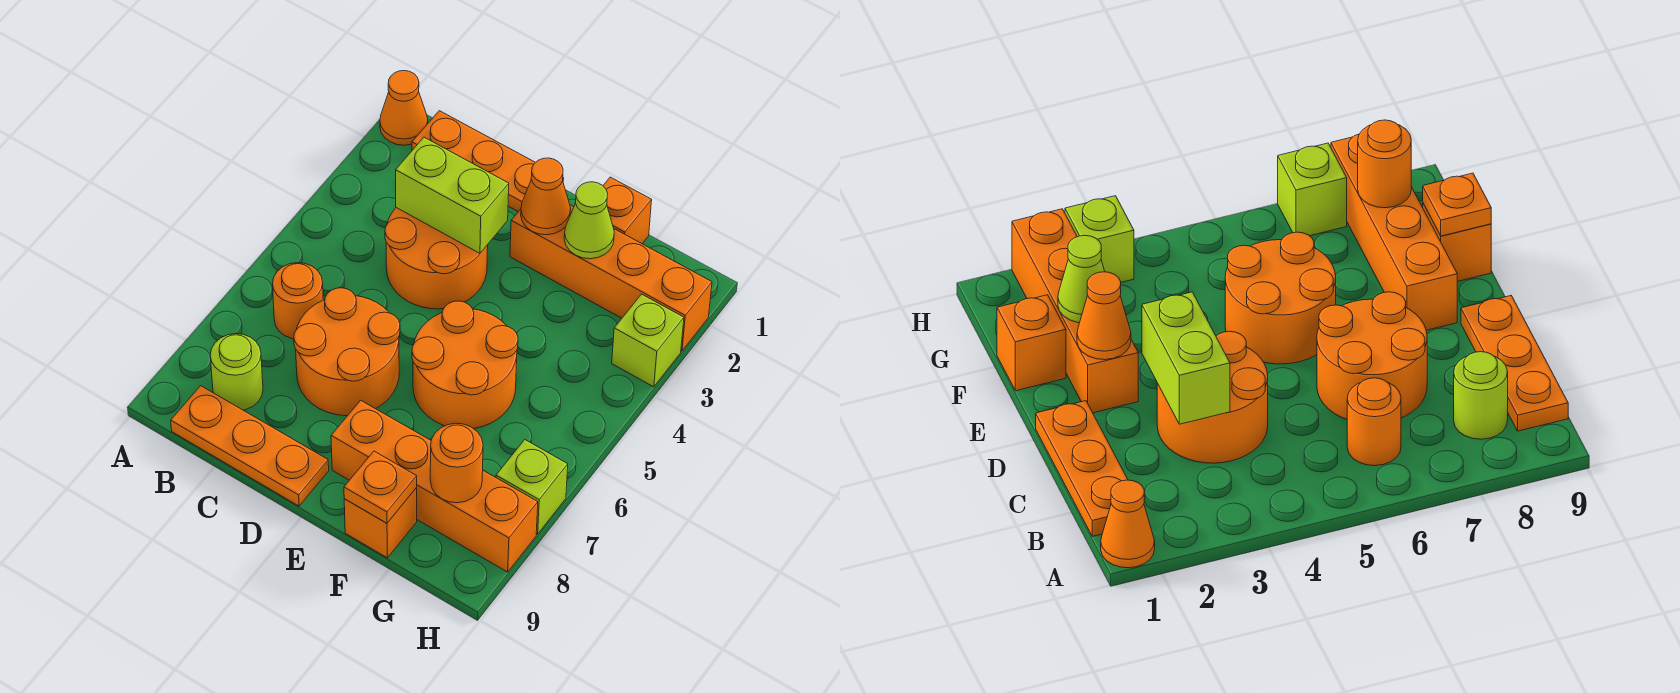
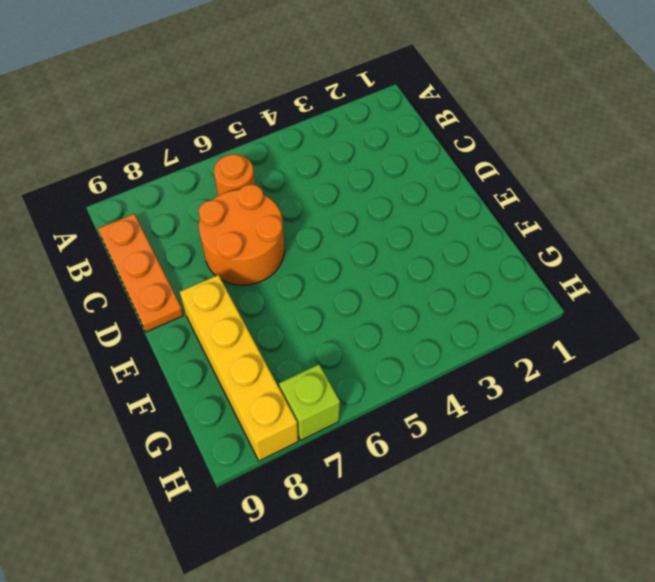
yellow 1x4 brick [180,275,298,461] -> orange 1x4 brick [331,400,538,572]
none -> orange 1x1 cone [380,71,428,145]
none -> orange 1x3 plate [412,111,564,212]
none -> lime 1x1 round brick [210,334,263,410]

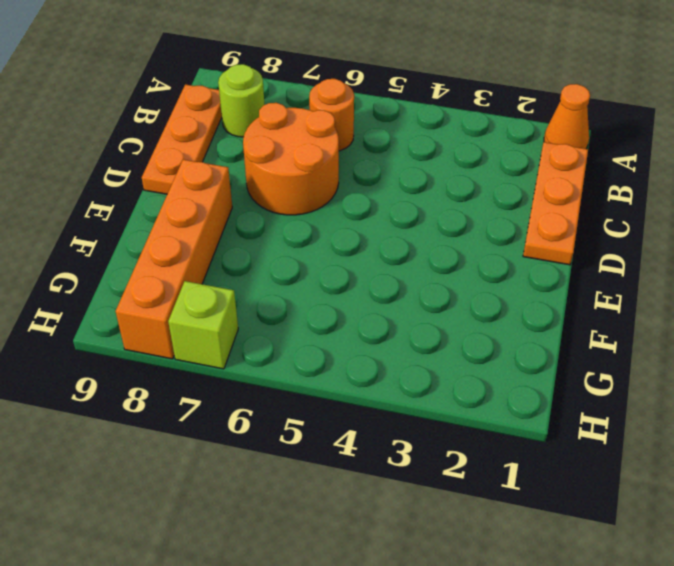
none -> orange 2x2 round brick [385,208,488,309]
none -> orange 1x4 brick [510,205,712,351]
none -> orange 2x2 round brick [412,301,518,429]

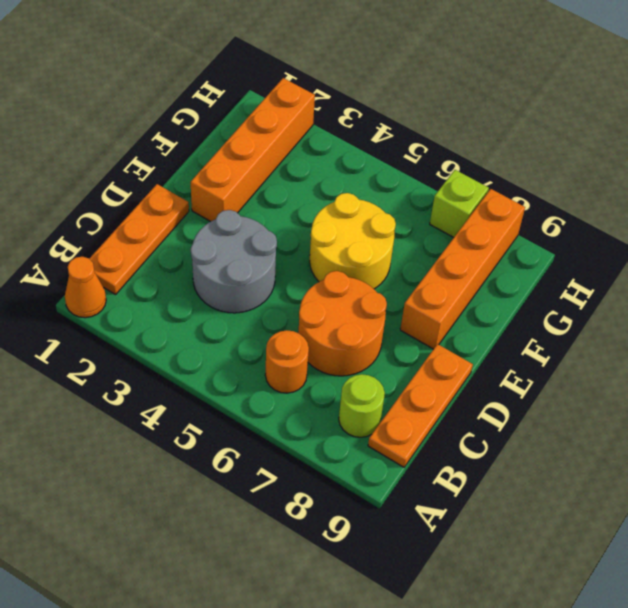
grey 2x2 round brick [191,210,277,313] -> orange 2x2 round brick [385,208,488,309]
yellow 2x2 round brick [310,193,396,289] -> orange 2x2 round brick [412,301,518,429]
none -> orange 1x1 brick [603,177,652,244]
none -> orange 1x1 brick [344,488,417,558]
none -> lime 1x1 brick [612,294,684,387]

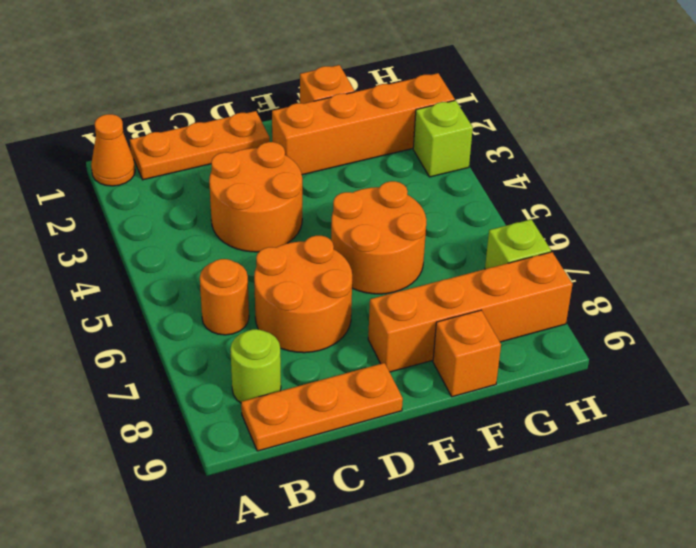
none -> lime 1x2 brick [396,137,509,253]
none -> orange 1x1 cone [521,158,571,235]
none -> lime 1x1 cone [564,182,614,259]

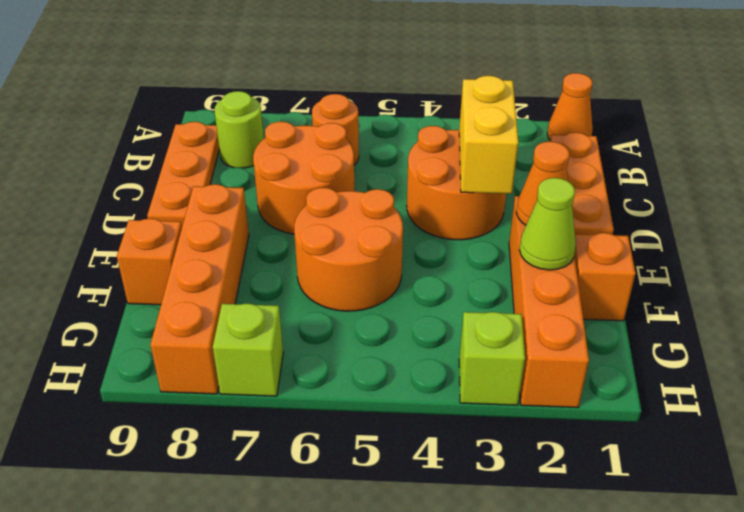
yellow 1x2 brick [459,76,518,194] -> lime 1x2 brick [396,137,509,253]
none -> orange 1x1 plate [344,451,417,523]
none -> orange 1x1 round brick [430,423,483,503]

